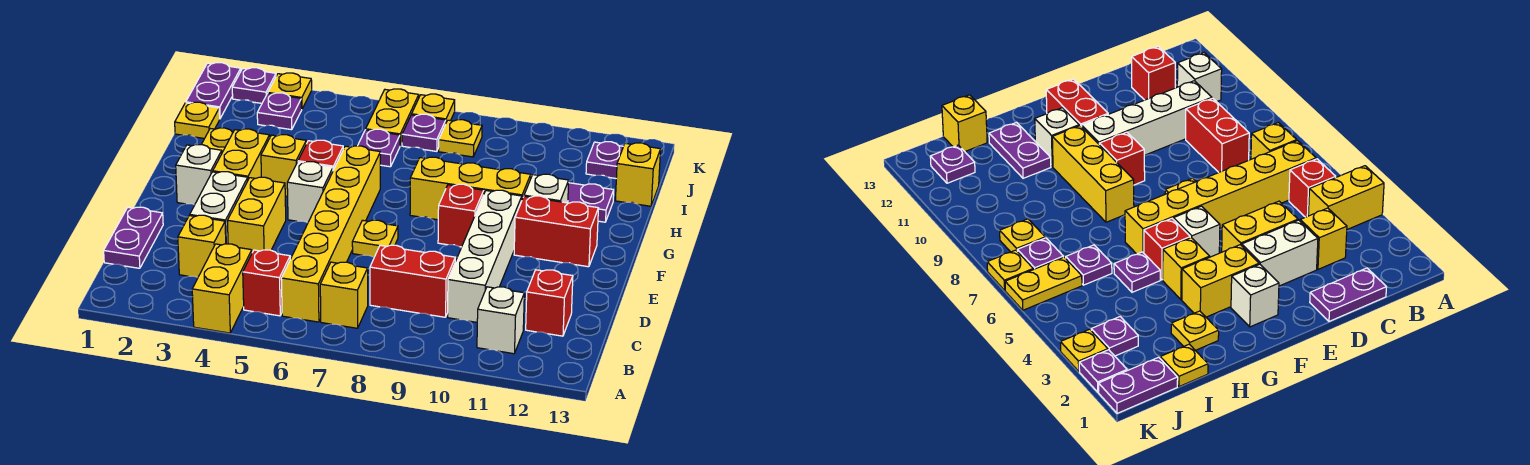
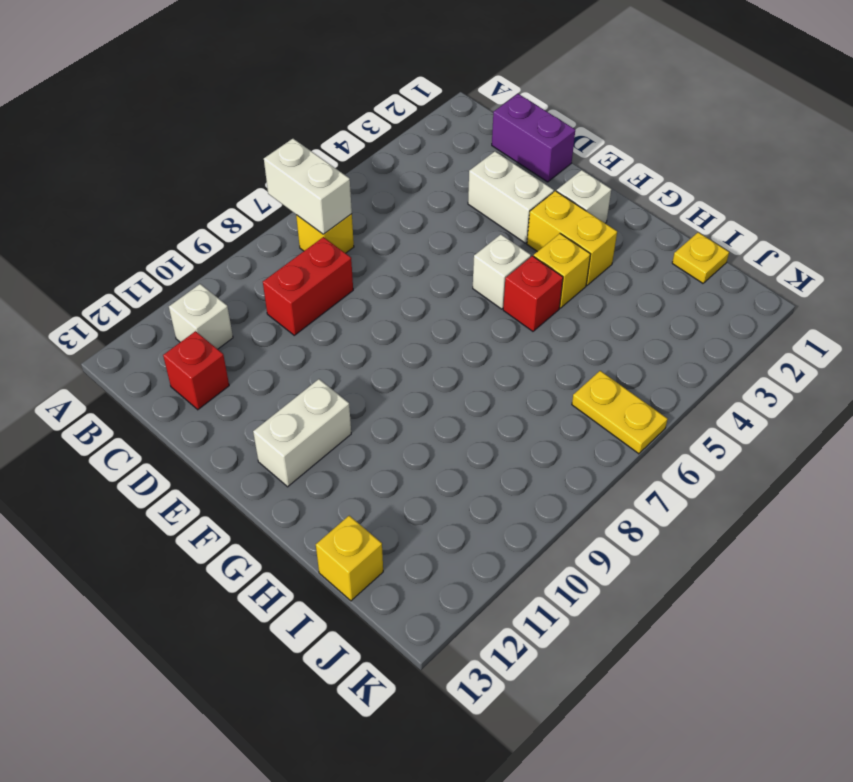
white 1x2 brick [264,139,352,234] -> none
purple 1x2 brick [492,94,575,182] -> purple 1x2 plate [104,207,163,268]
white 1x2 brick [253,379,351,487] -> red 1x2 brick [514,196,598,267]
none -> yellow 1x2 brick [192,244,252,333]
none -> red 1x1 brick [243,250,290,316]
none -> yellow 1x6 brick [281,146,380,322]
none -> yellow 1x1 brick [178,215,226,277]

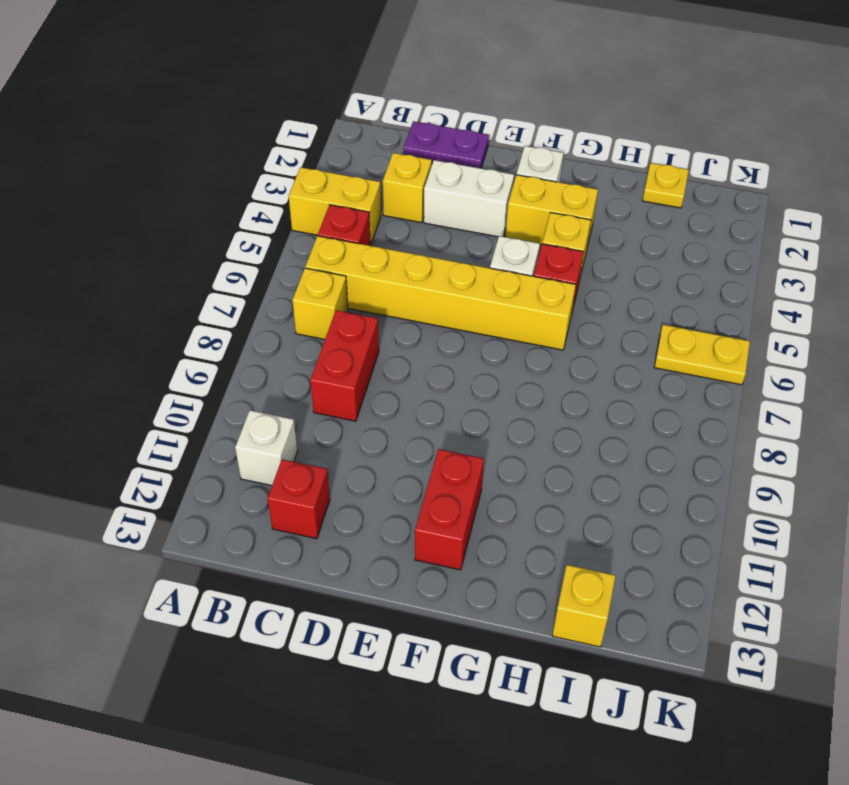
none -> white 1x4 brick [448,190,522,322]
none -> yellow 1x2 brick [227,177,286,252]
none -> yellow 1x1 plate [352,220,398,257]
none -> red 1x1 brick [438,184,484,247]

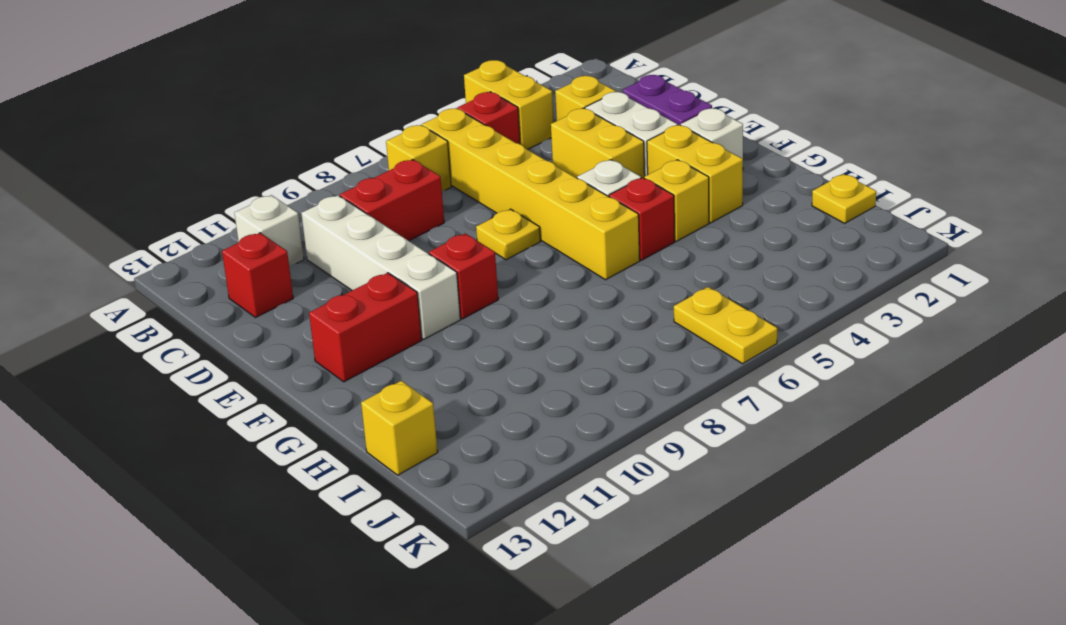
none -> yellow 1x3 brick [410,157,531,220]
none -> white 1x1 brick [524,174,569,203]
none -> yellow 1x1 plate [201,128,233,152]
none -> purple 1x1 plate [1114,252,1160,292]

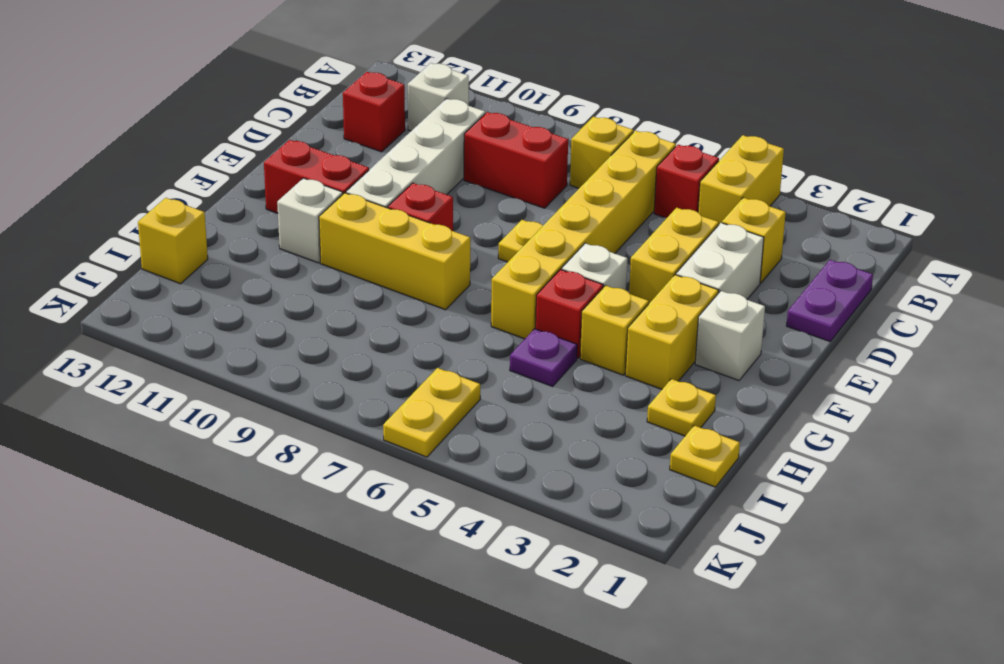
none -> purple 1x2 plate [568,183,614,222]
none -> purple 1x1 plate [358,129,400,167]
none -> purple 1x2 plate [186,63,241,118]
none -> purple 1x1 plate [257,93,302,130]

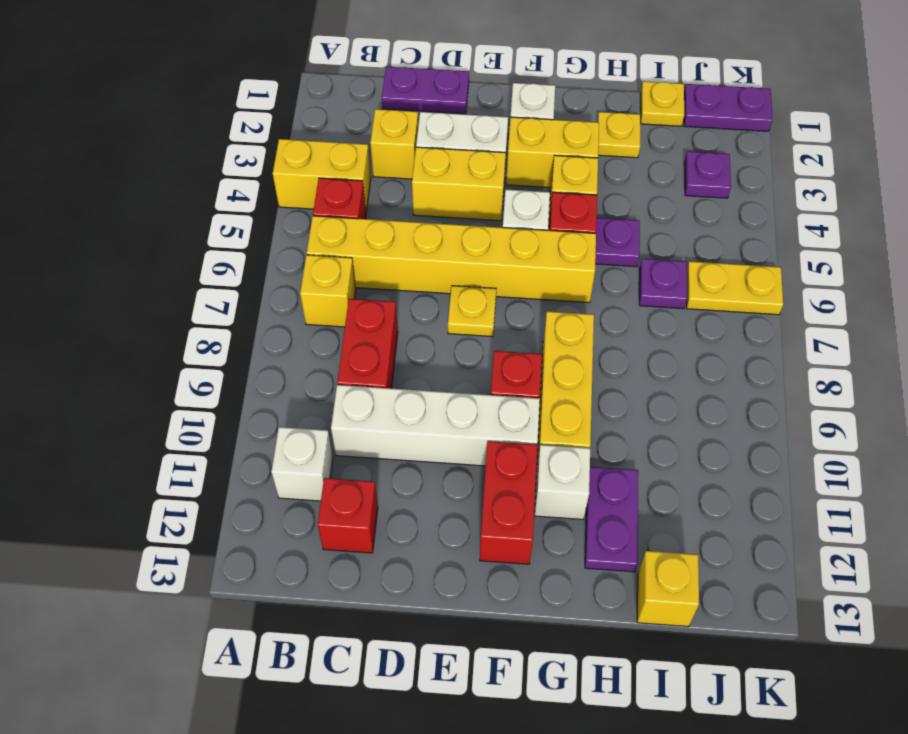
none -> purple 1x1 plate [402,114,446,151]
none -> yellow 1x1 plate [439,119,482,157]
none -> purple 1x1 plate [586,142,623,178]
none -> purple 1x1 plate [232,68,276,103]

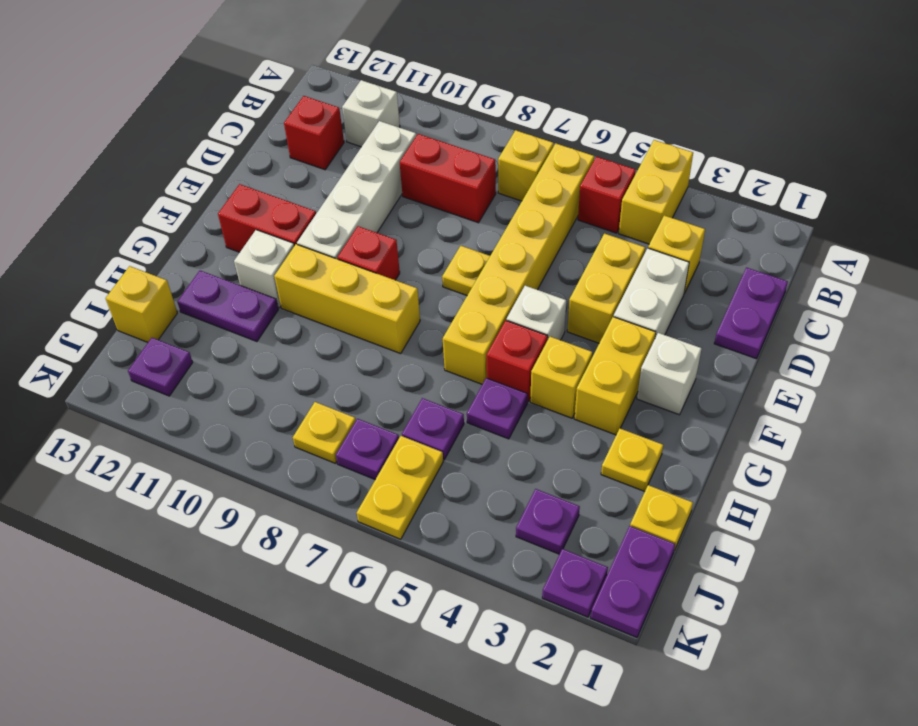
none -> yellow 1x1 plate [268,73,312,109]
none -> yellow 1x1 plate [412,94,455,122]

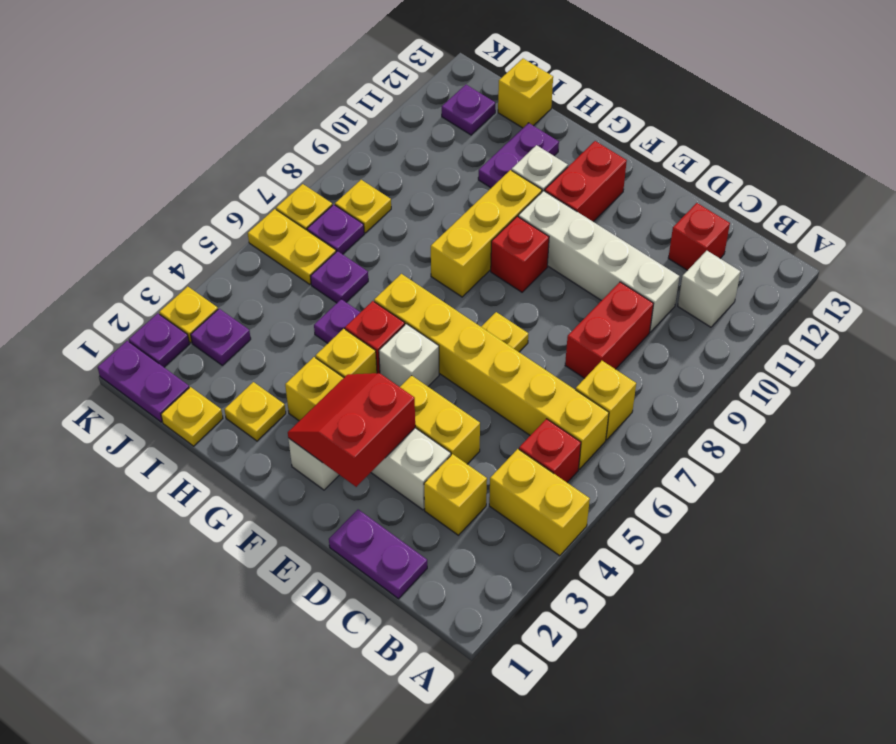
red 2x2 slope [288,373,415,487] -> none

